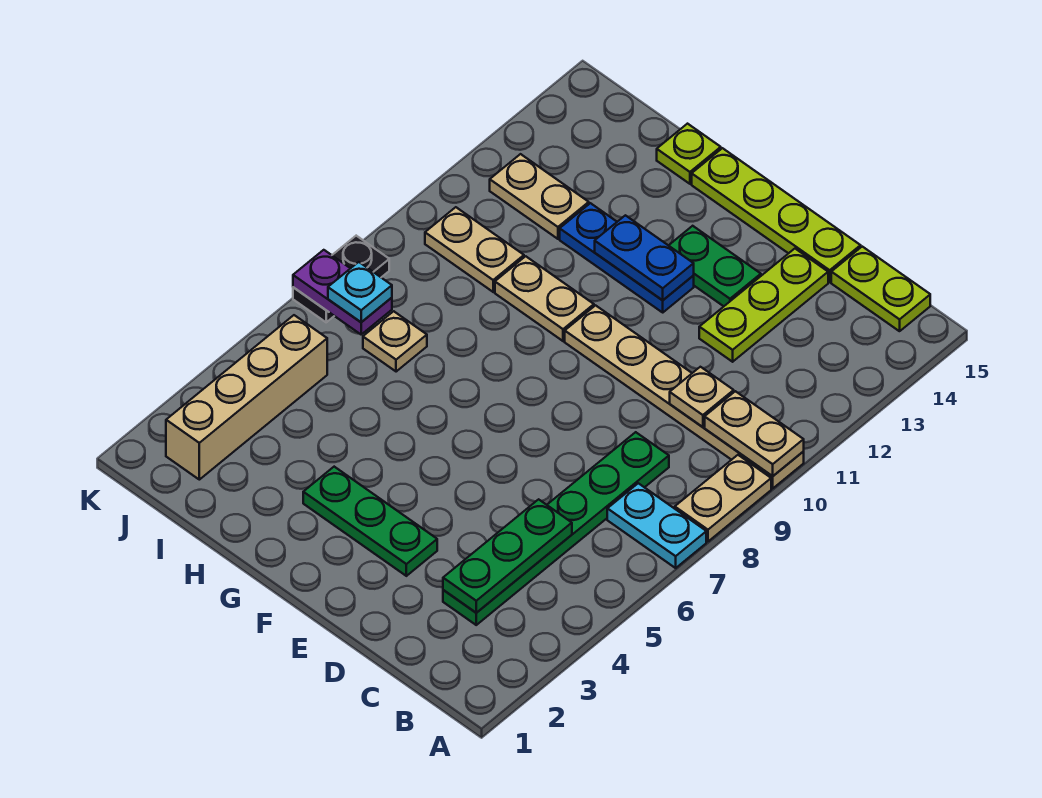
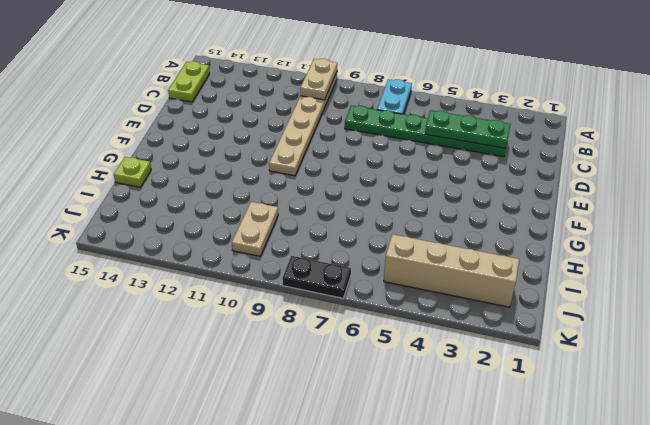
none -> tan 1x2 plate [675,455,771,541]
none -> lime 1x3 plate [699,249,828,362]
none -> lime 1x4 plate [692,148,861,282]

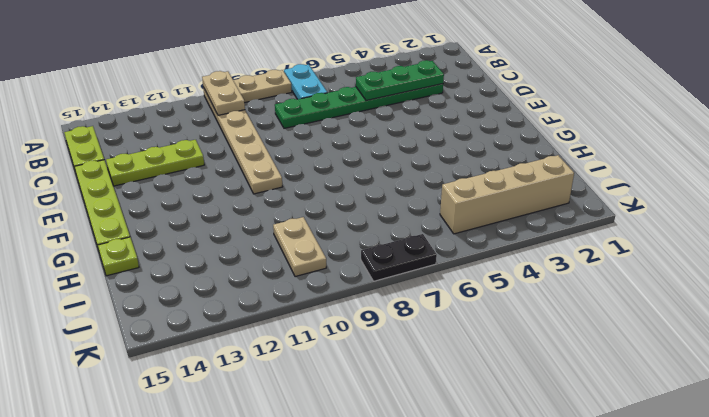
none -> green 1x3 plate [303,467,437,576]
none -> green 1x2 plate [669,226,761,306]
none -> blue 1x3 plate [560,203,694,312]

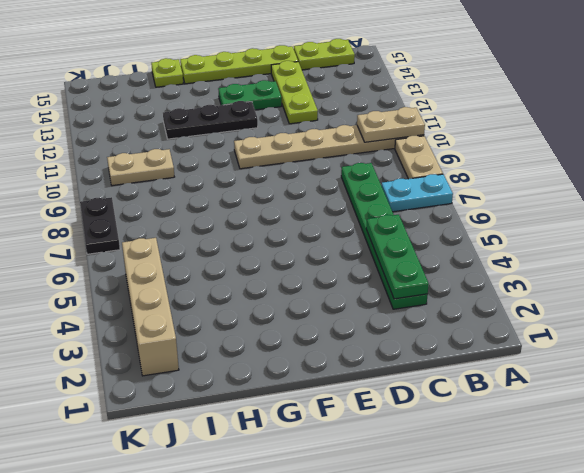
black 1x3 plate [163,101,258,139] -> blue 1x3 plate [560,203,694,312]
none -> green 1x3 plate [303,467,437,576]
none -> tan 1x2 plate [495,256,594,341]
none -> tan 1x1 plate [363,311,427,372]

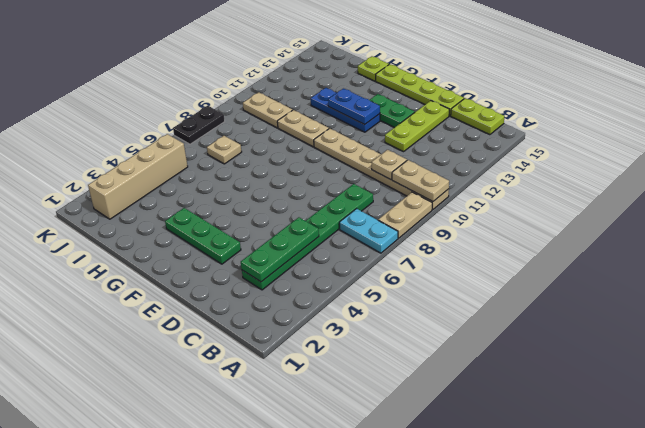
none -> tan 1x2 plate [490,154,589,239]
none -> purple 1x2 plate [293,250,392,334]
none -> cyan 1x1 plate [328,262,392,322]

